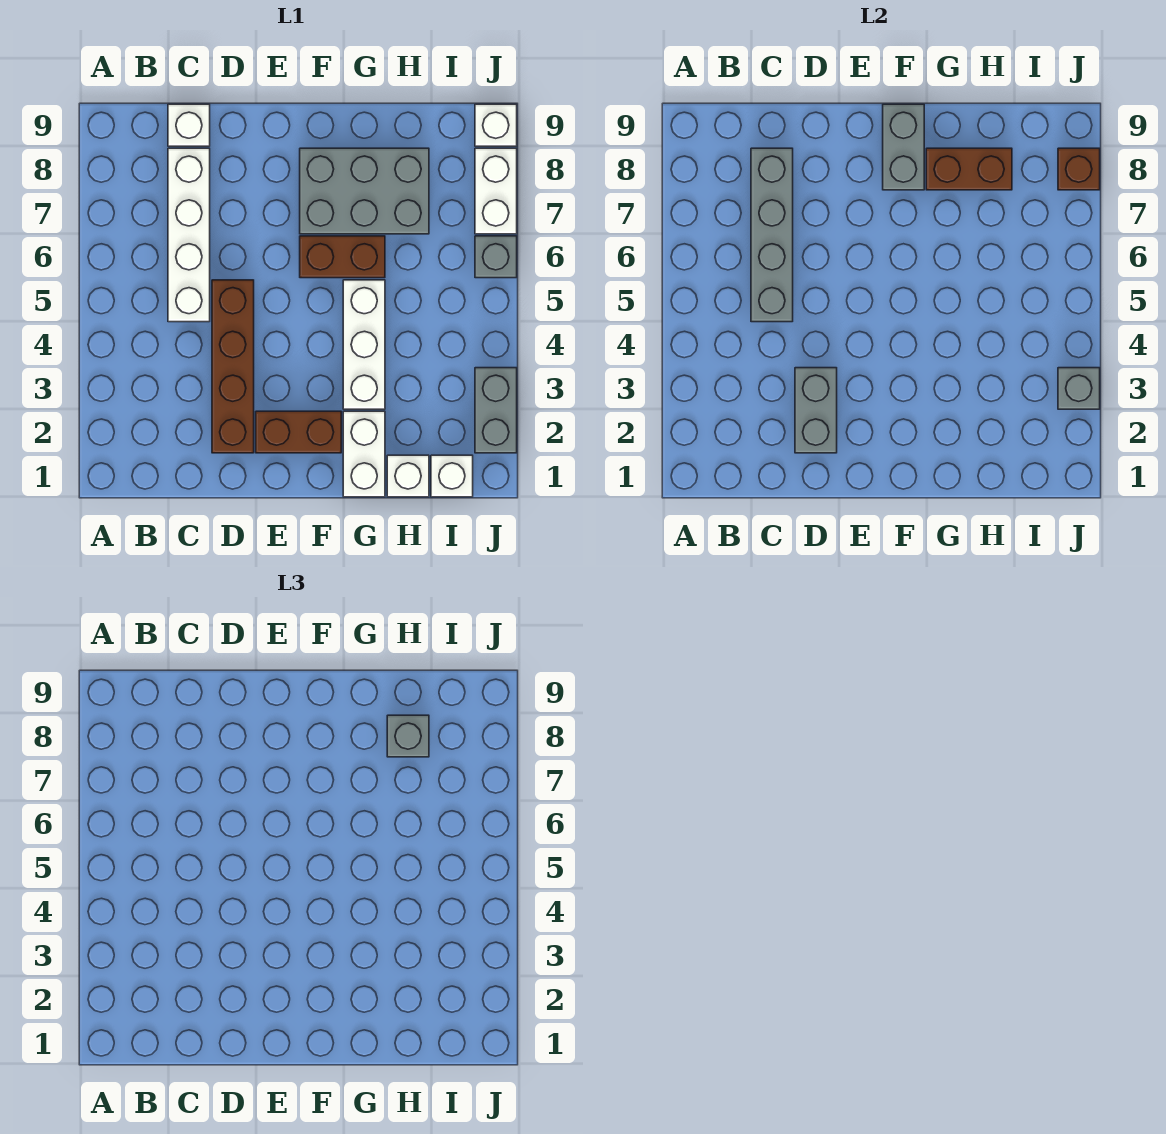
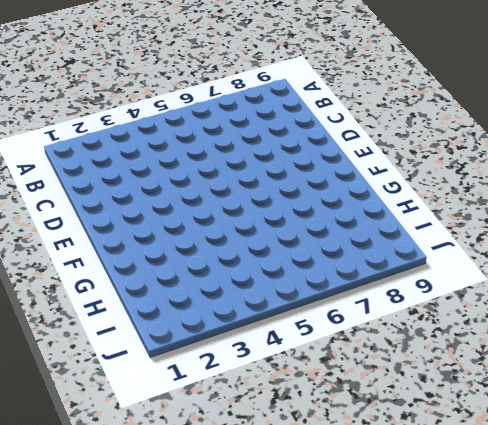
none -> white 1x4 brick [168,148,210,322]
none -> white 1x1 brick [168,104,210,146]
none -> brown 1x4 brick [212,280,254,453]

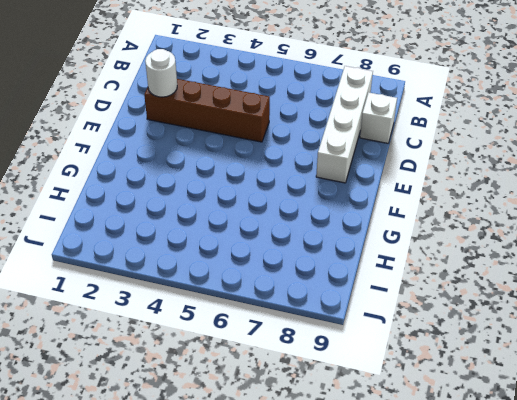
white 1x4 brick [316,66,373,183] -> white 1x4 brick turned to [168,148,210,322]
white 1x1 round brick [145,49,177,97] -> grey 1x2 brick [795,368,837,453]
none -> brown 1x2 brick [256,411,341,453]
none -> brown 1x2 brick [300,236,385,278]
none -> grey 2x3 brick [300,148,429,234]

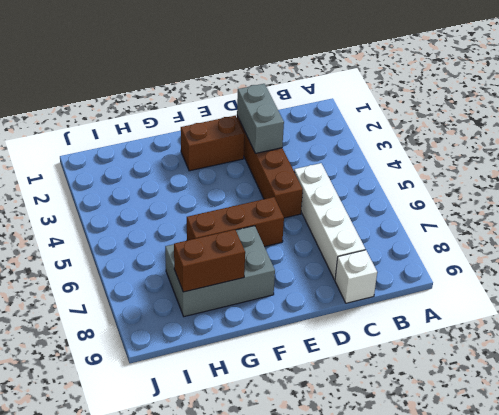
brown 1x3 brick [187,197,284,247] -> brown 1x2 brick [300,236,385,278]
none -> white 1x2 brick [343,411,385,497]
none -> white 1x3 brick [343,280,385,409]
none -> white 1x1 brick [387,455,429,497]

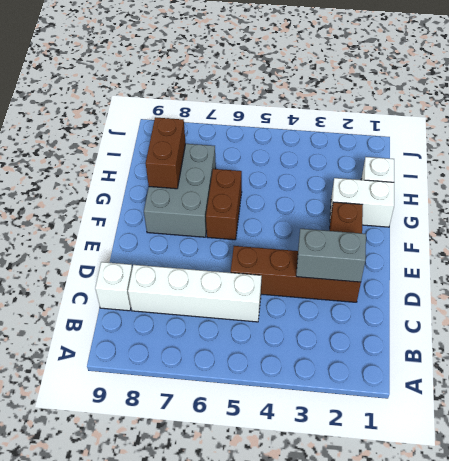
none -> white 1x3 brick [343,280,385,409]
none -> white 1x1 brick [431,455,473,497]
none -> grey 1x2 brick [475,368,517,453]

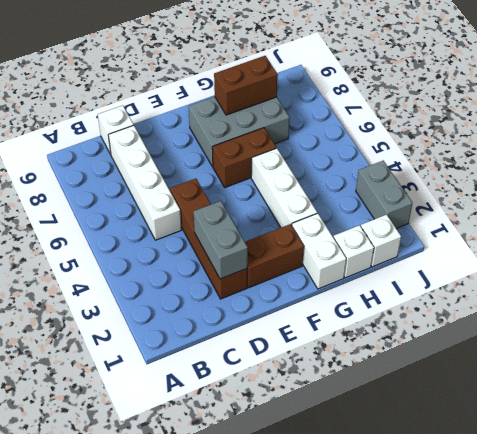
none -> grey 1x1 brick [475,236,517,278]
none -> white 1x2 brick [475,148,517,234]
none -> white 1x1 brick [475,104,517,146]

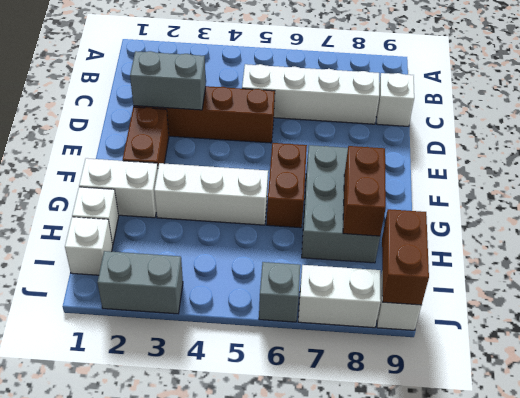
brown 1x2 brick [382,209,429,305] -> none
none -> grey 1x4 brick [751,148,793,322]
none -> grey 1x2 brick [883,104,924,190]
none -> grey 1x1 brick [1058,368,1100,409]

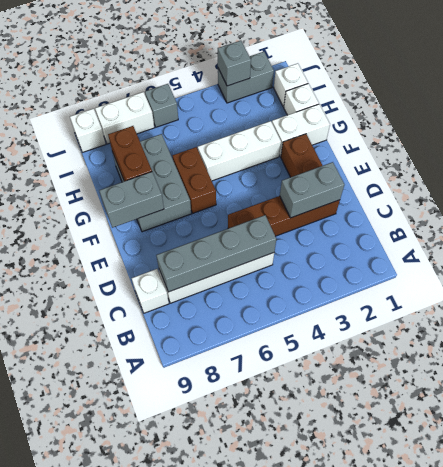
none -> brown 1x1 brick [1058,148,1100,190]
none -> grey 1x1 brick [387,715,429,757]

